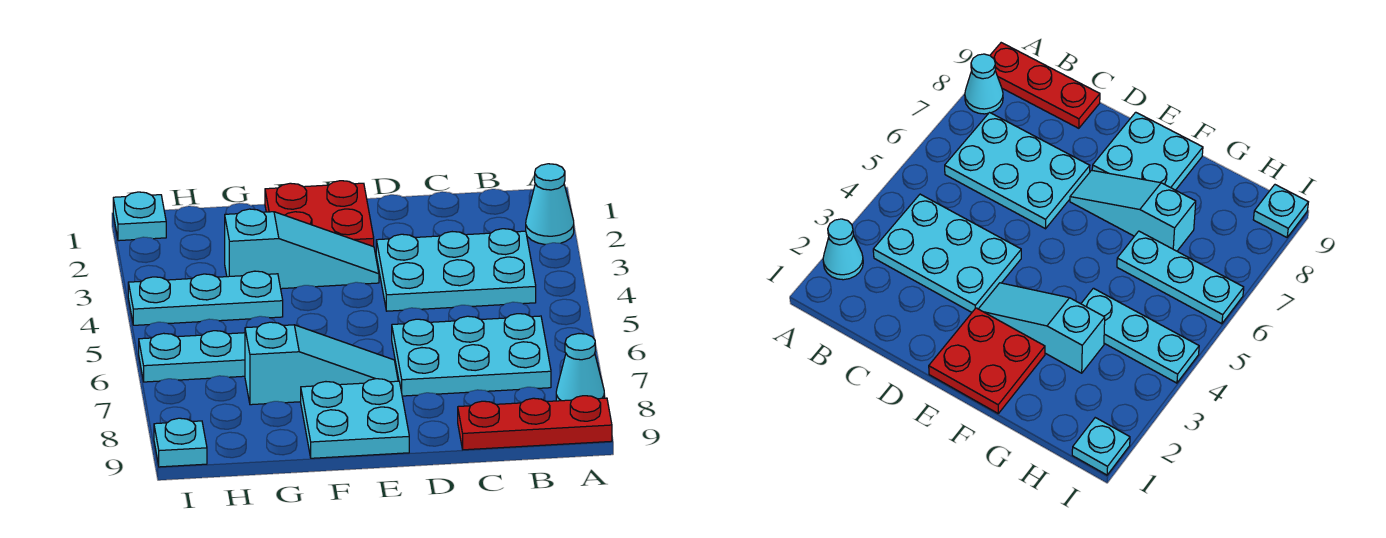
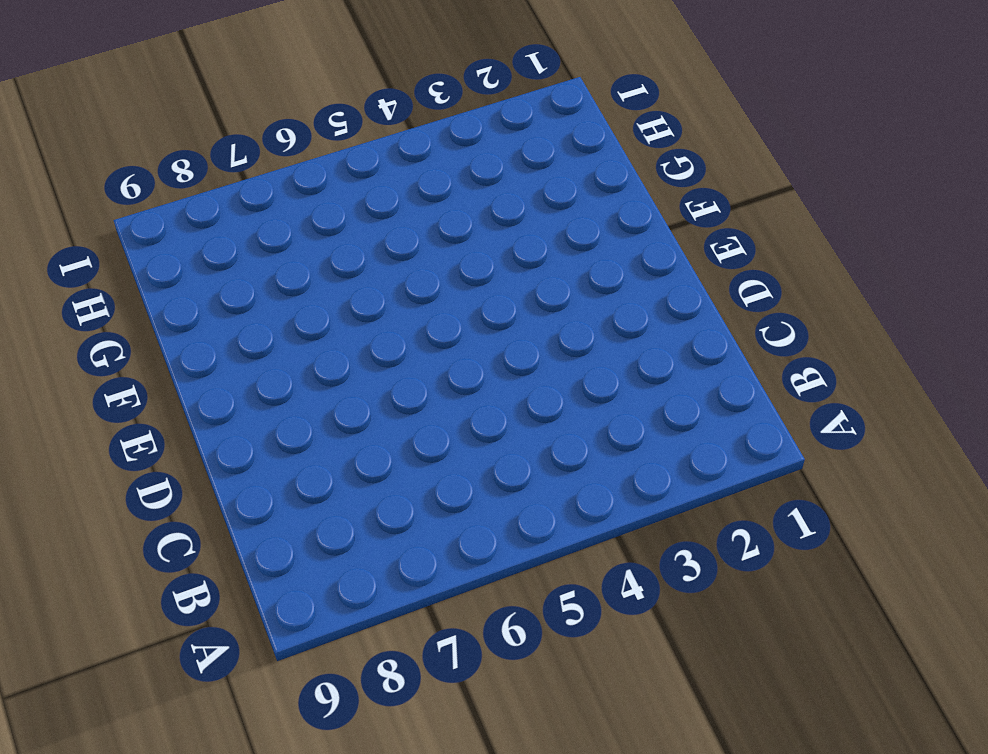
none -> cyan 1x1 cone [526,164,574,244]
none -> cyan 1x1 cone [556,334,604,401]
none -> red 1x3 plate [458,396,612,450]

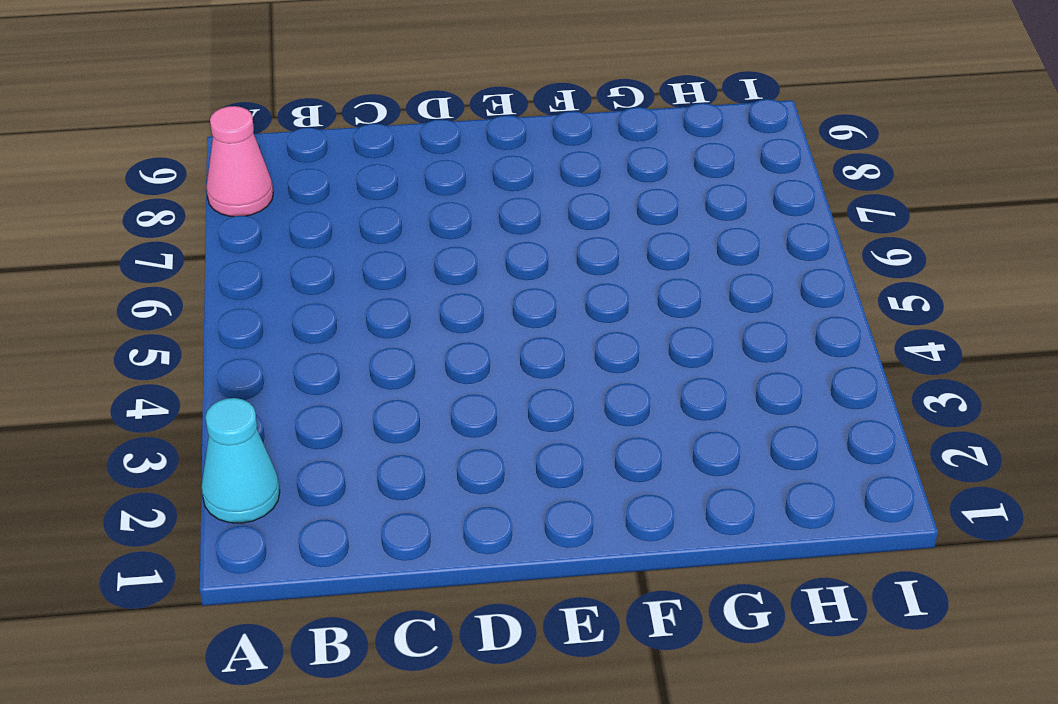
pink 1x1 cone [206,106,273,217] -> cyan 1x1 cone [556,334,604,401]
none -> red 1x3 plate [458,396,612,450]
none -> cyan 2x3 plate [376,229,536,311]
none -> cyan 2x3 plate [392,314,551,396]

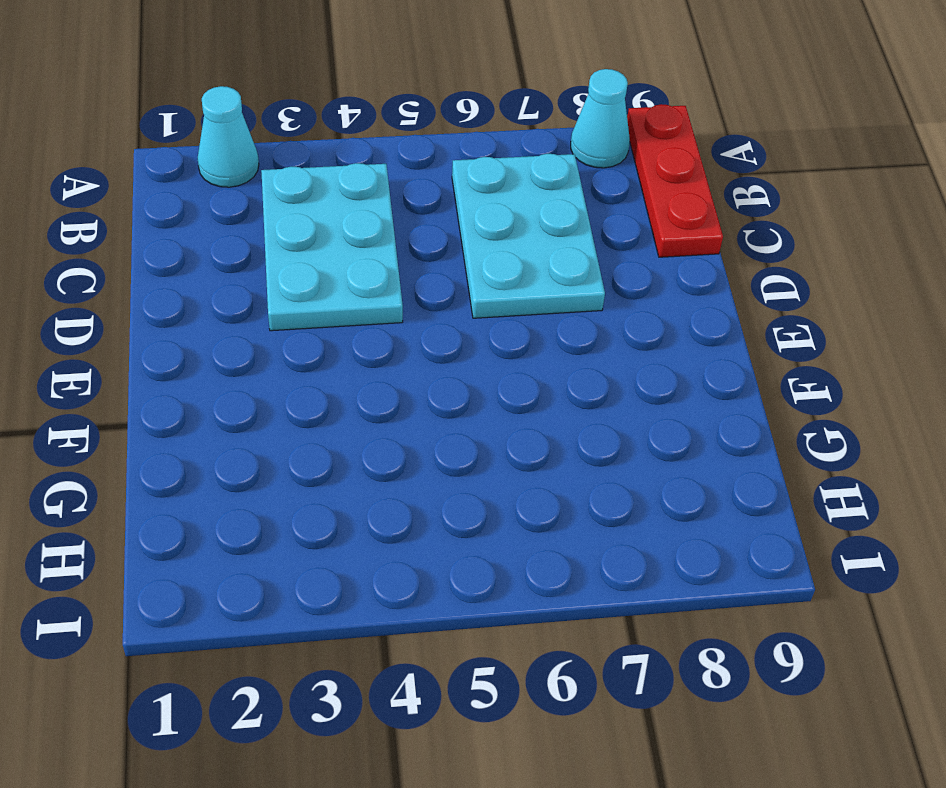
none -> red 2x2 plate [265,181,374,247]
none -> cyan 1x3 slope [225,209,379,289]
none -> cyan 1x3 slope [245,322,398,405]

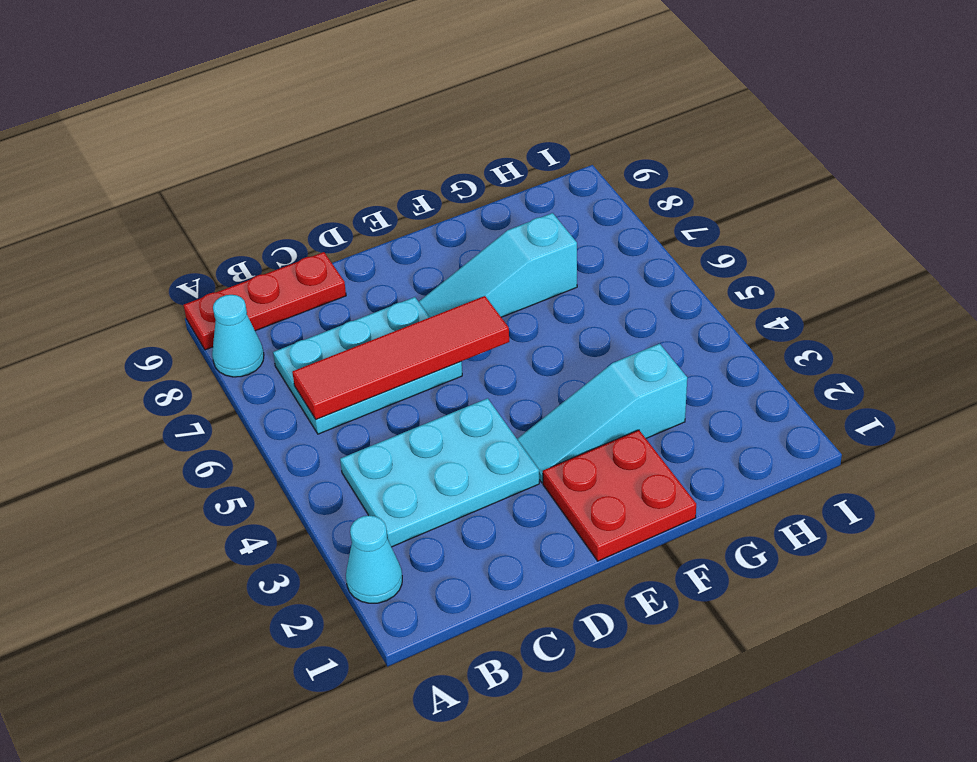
red 1x4 tile [292,296,509,419] -> none
none -> cyan 2x2 plate [301,379,409,458]
none -> cyan 1x3 plate [128,271,283,325]
none -> cyan 1x3 plate [139,331,245,382]

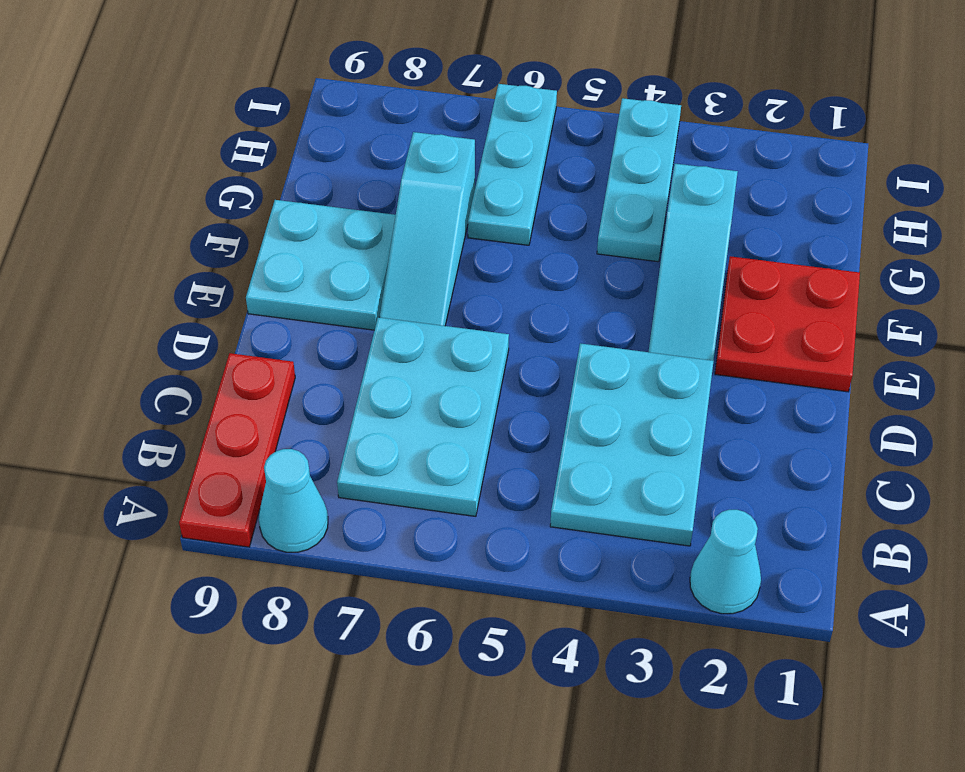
none -> cyan 1x1 plate [113,192,166,241]
none -> cyan 1x1 plate [154,418,207,467]

